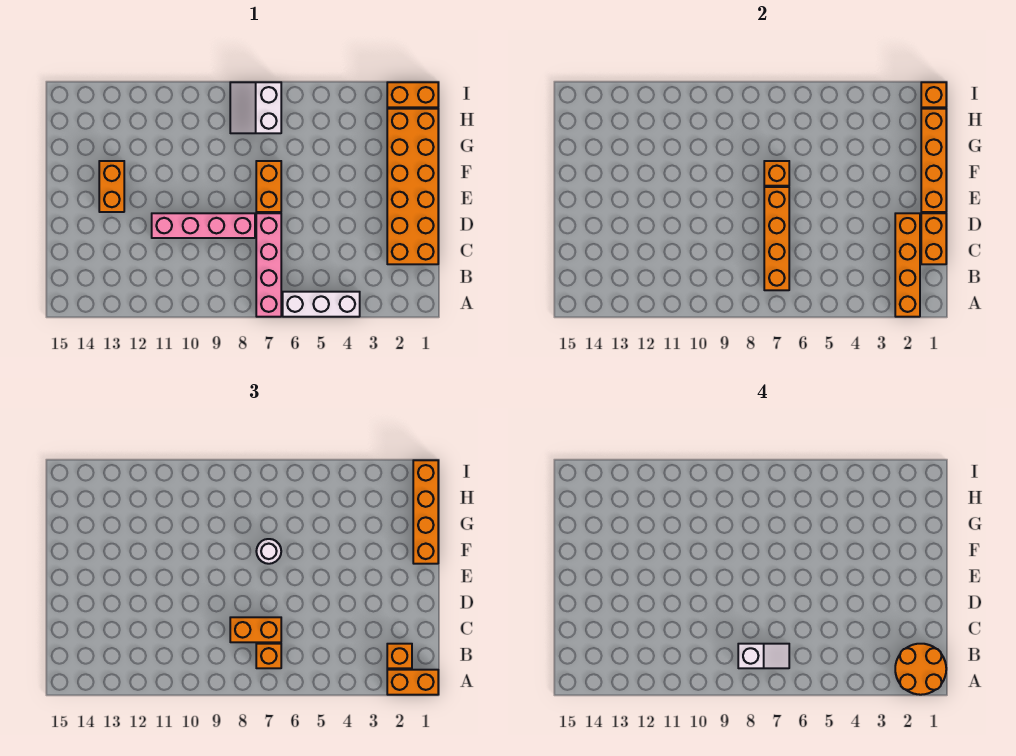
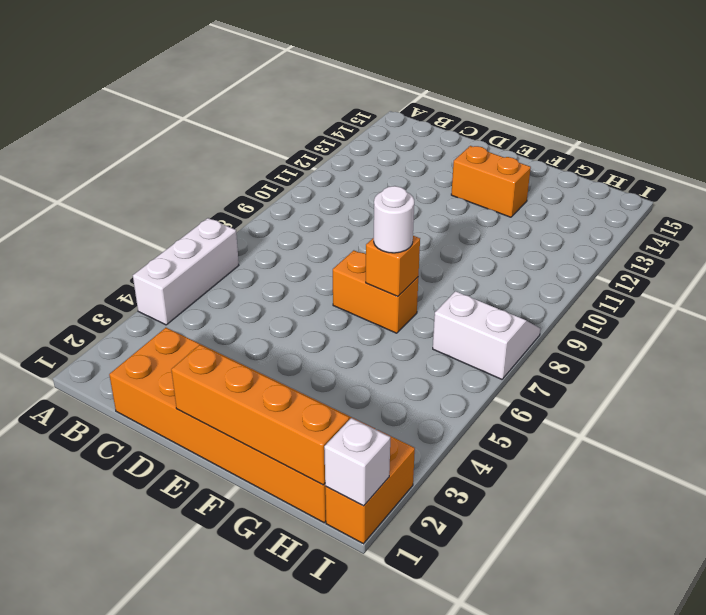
white 1x1 brick [324,418,390,506] -> orange 1x1 brick [921,82,946,107]
none -> pink 1x4 brick [256,213,281,317]
none -> pink 1x4 brick [152,213,255,238]
none -> orange 1x4 brick [895,213,920,317]

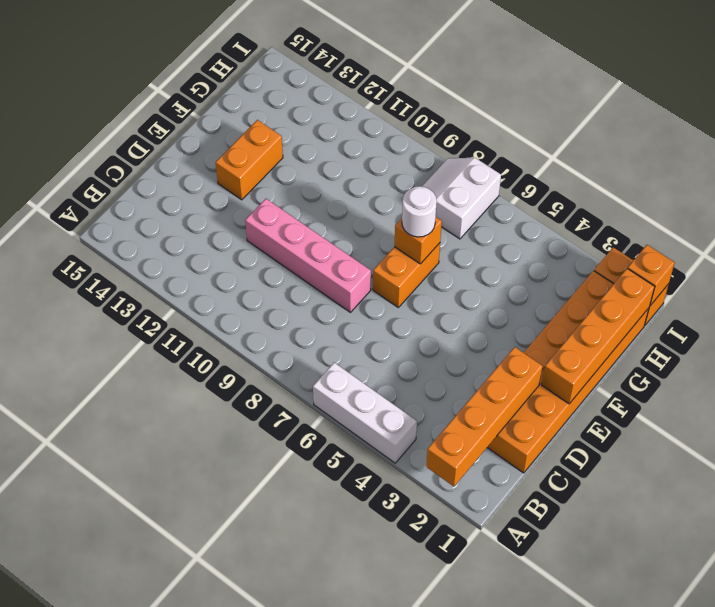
none -> pink 1x4 brick [256,213,281,317]
none -> orange 1x4 brick [764,187,789,290]
none -> orange 1x2 brick [921,213,946,264]

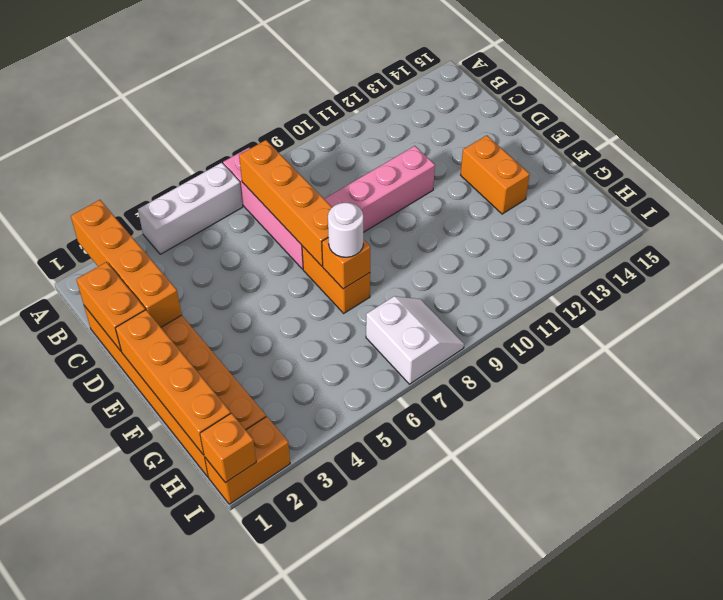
none -> orange 1x2 brick [387,670,438,695]
none -> orange 1x1 brick [387,644,412,668]
none -> orange 1x1 brick [256,644,281,668]

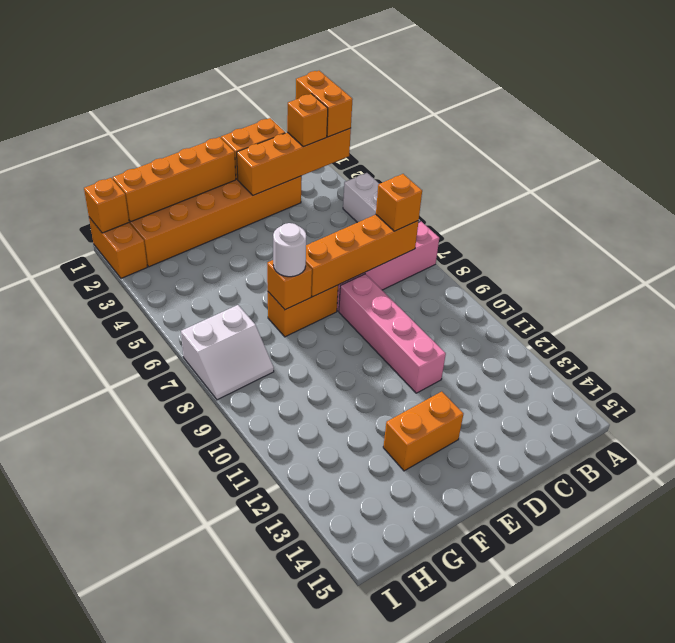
none -> orange 1x2 brick [230,617,281,642]
none -> orange 1x4 brick [413,460,438,564]
none -> orange 2x2 round brick [895,644,946,695]

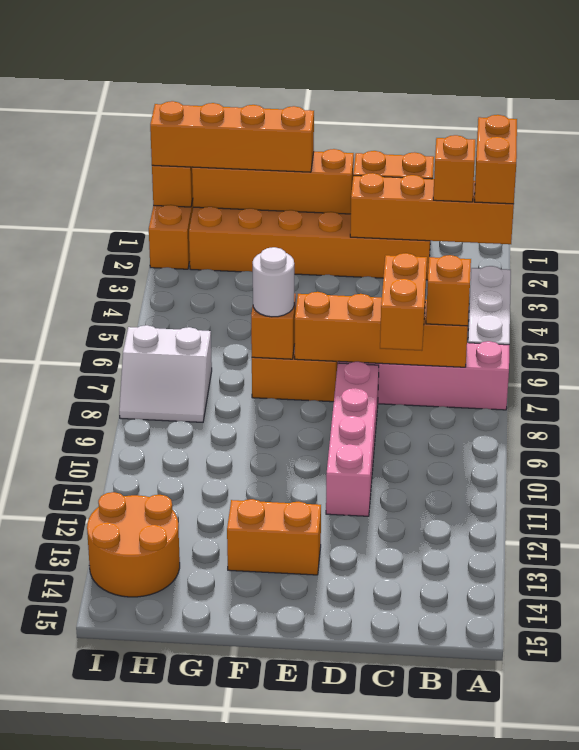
orange 2x2 round brick [87,492,180,597] -> orange 2x2 round brick moved to [895,644,946,695]
none -> white 1x2 slope [738,644,789,668]

